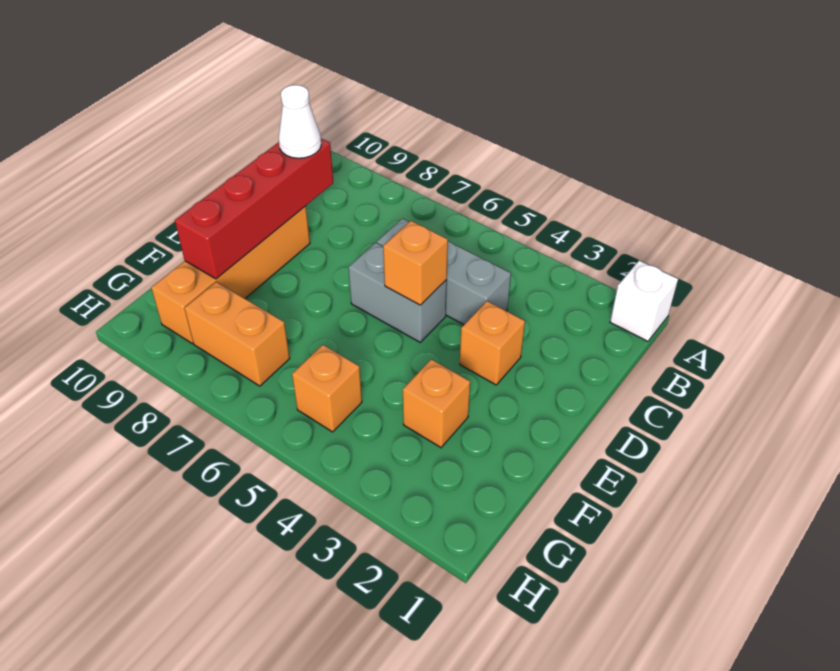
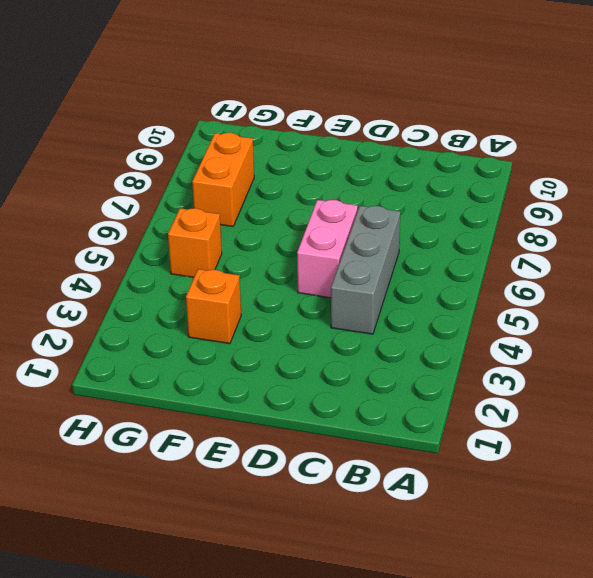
pink 1x2 brick [297,200,358,298] -> grey 1x2 brick [349,243,447,342]
none -> white 1x1 brick [610,260,678,341]
none -> orange 1x1 brick [460,301,525,385]

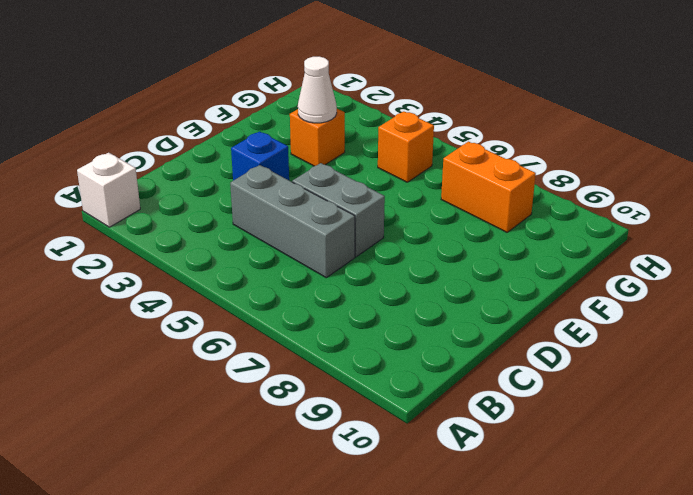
blue 1x1 brick [231,132,289,181] -> orange 1x1 brick [460,301,525,385]
white 1x1 cone [298,57,337,123] -> white 1x1 cone moved to [279,85,321,158]
none -> orange 1x4 brick [151,206,310,344]
none -> red 1x4 brick [175,139,333,279]

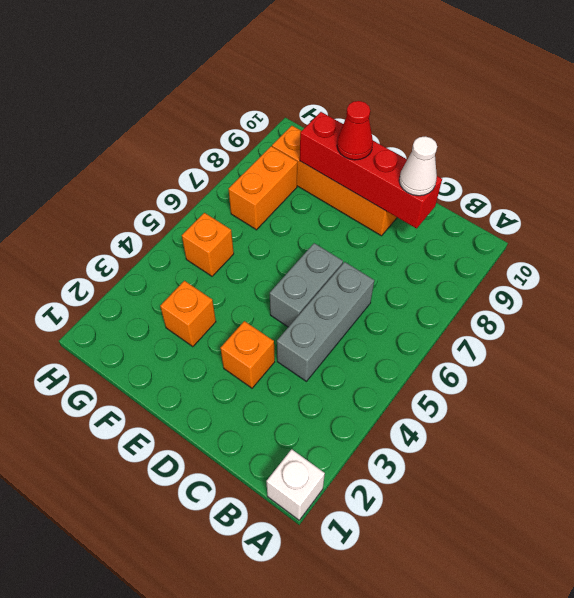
red 1x1 cone [337,101,373,160] -> none
none -> orange 1x1 brick [383,221,448,305]

